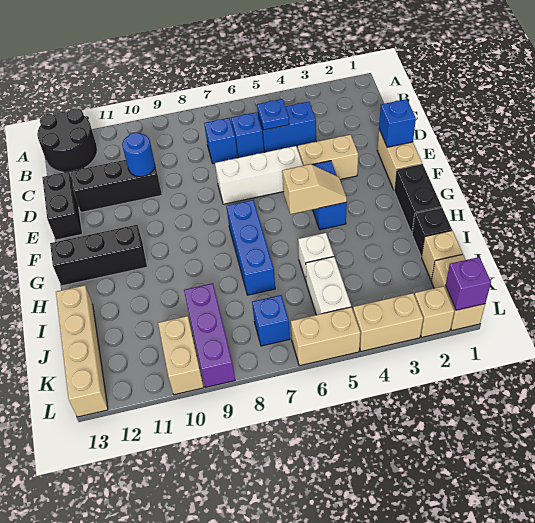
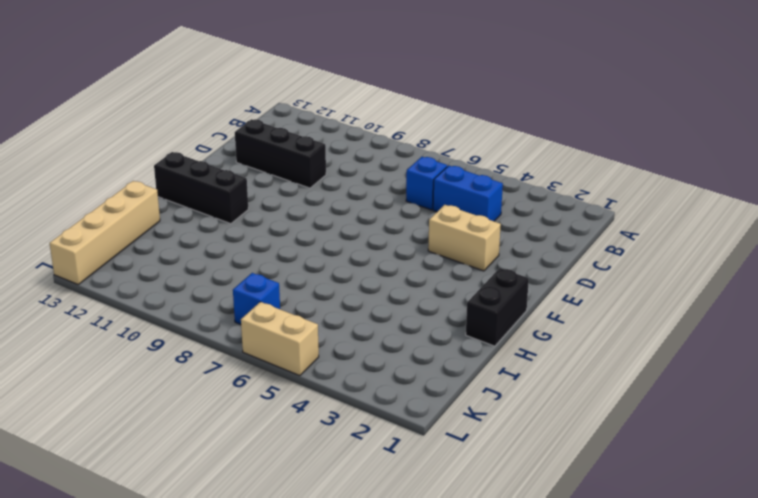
none -> black 2x2 round brick [37,109,97,172]
none -> blue 1x1 brick [204,118,238,163]
none -> black 1x2 brick [42,172,82,240]
none -> tan 1x2 brick [377,130,422,190]

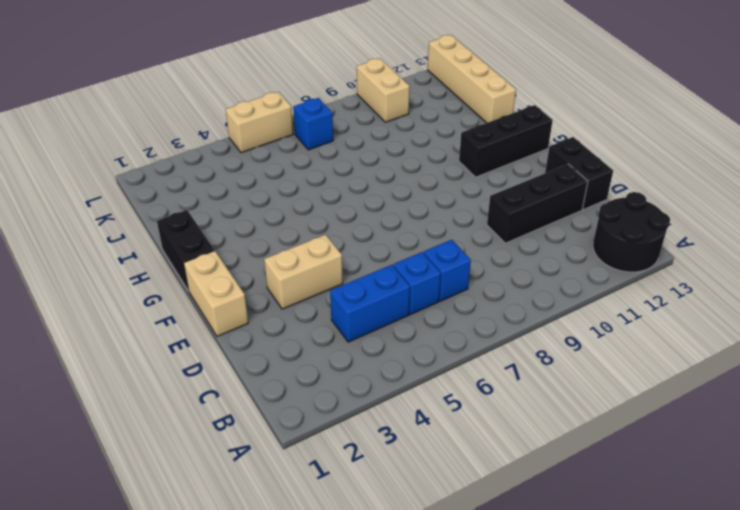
none -> white 1x3 brick [215,146,303,204]
none -> blue 1x2 brick [313,161,347,230]
none -> blue 1x3 brick [226,200,275,295]
none -> black 1x1 brick [412,208,452,257]

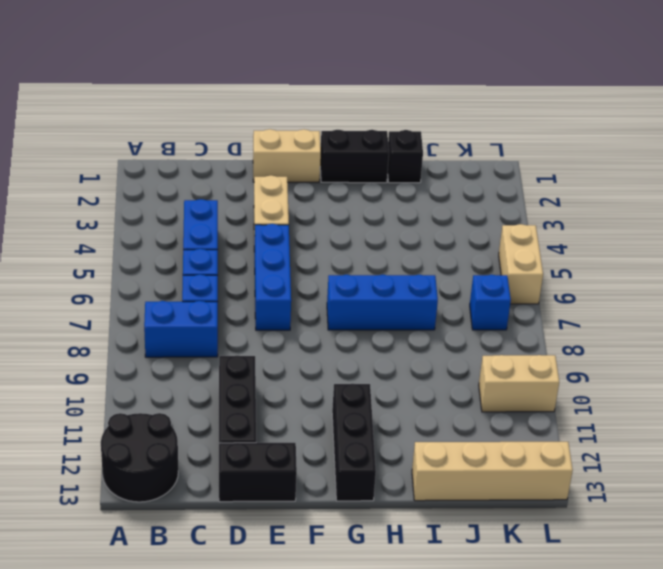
blue 1x2 brick [144,301,218,357] -> blue 1x2 brick moved to [313,161,347,230]
blue 1x3 brick [255,224,291,330] -> white 1x3 brick [215,146,303,204]
none -> white 1x1 brick [298,233,334,281]
none -> tan 1x1 brick [422,231,463,280]
none -> white 1x2 brick [306,257,351,315]
none -> purple 1x3 brick [184,283,235,387]

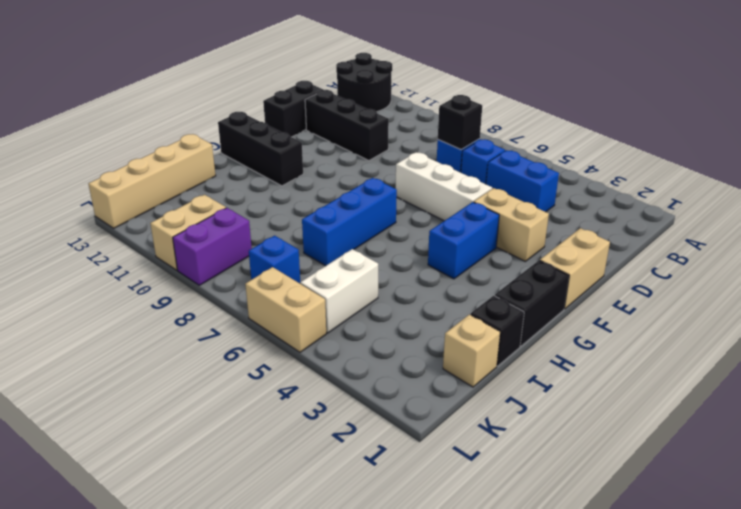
black 1x1 brick [438,95,482,150] -> none
purple 1x2 brick [173,208,252,285] -> purple 1x3 brick [184,283,235,387]
none -> white 1x1 brick [298,233,334,281]
none -> tan 1x2 brick [431,254,485,330]
none -> tan 1x1 brick [414,286,454,337]
none -> tan 1x2 brick [353,293,423,351]

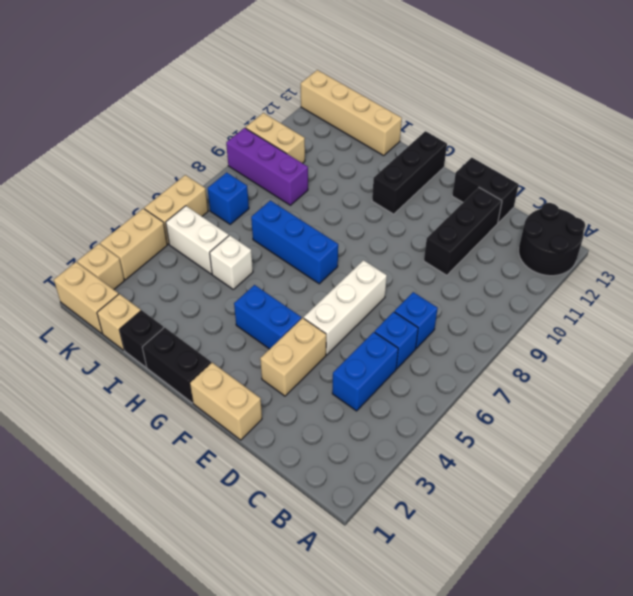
none -> blue 1x1 plate [257,99,289,130]
none -> blue 1x1 round brick [122,133,155,177]
none -> blue 1x1 brick [379,99,416,147]
none -> tan 1x2 slope [282,164,347,214]

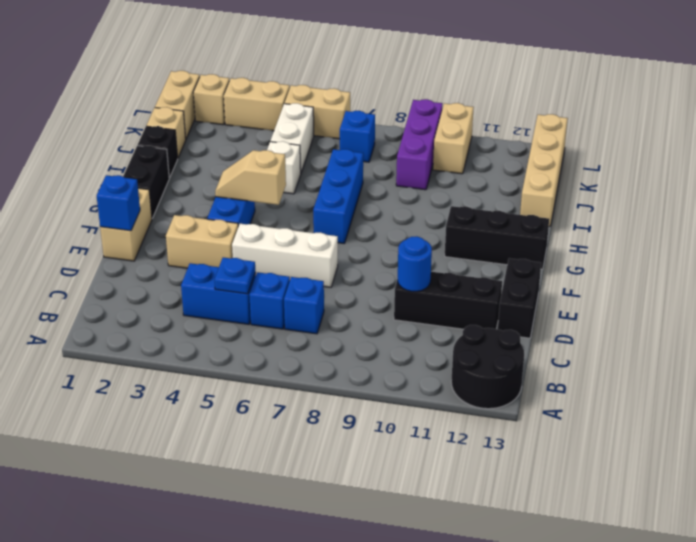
none -> purple 1x1 brick [446,257,491,310]

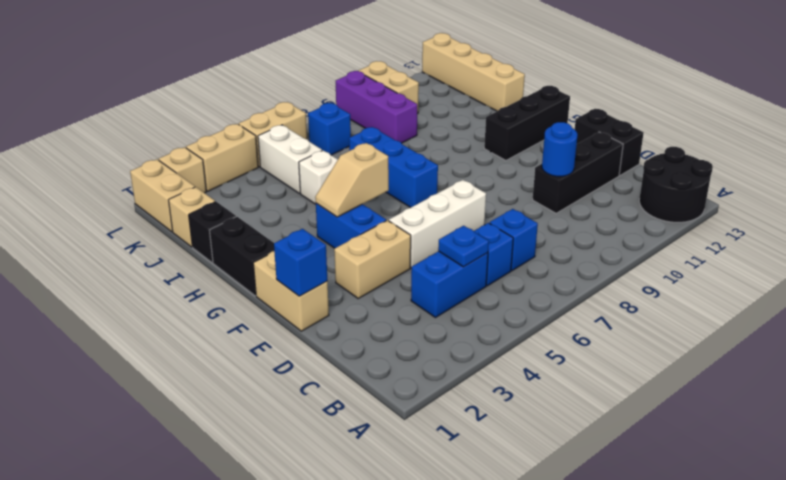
none -> purple 1x1 brick [446,257,491,310]

